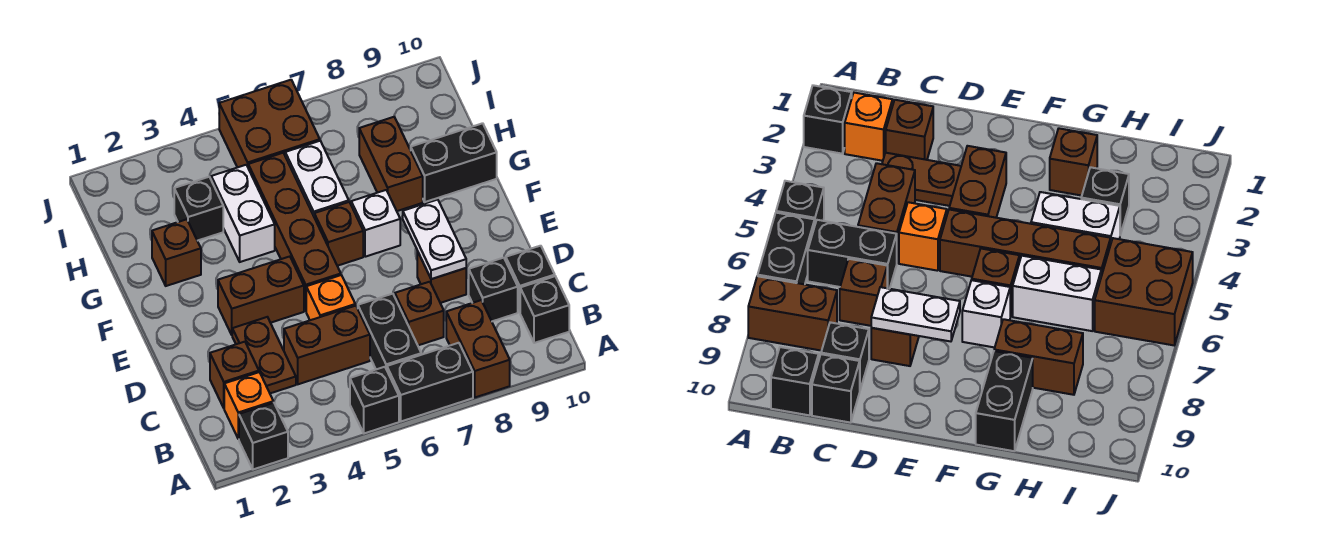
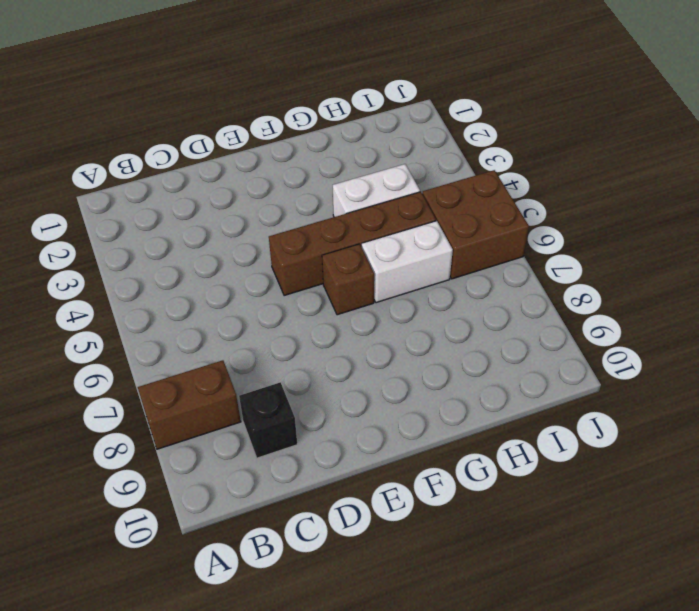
none -> black 1x1 brick [239,403,288,469]
none -> black 1x1 brick [350,367,399,433]
none -> black 1x2 brick [387,343,473,421]

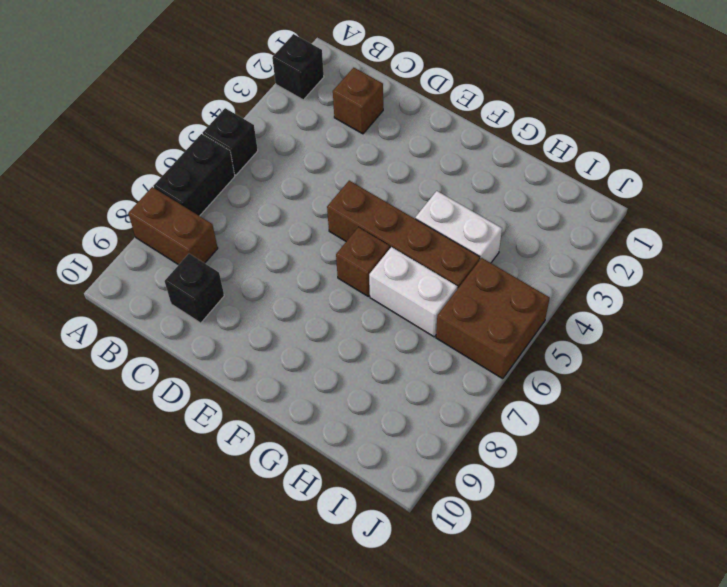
none -> orange 1x1 brick [224,372,273,439]
none -> black 1x2 brick [358,294,421,370]
none -> black 1x1 brick [520,276,569,343]

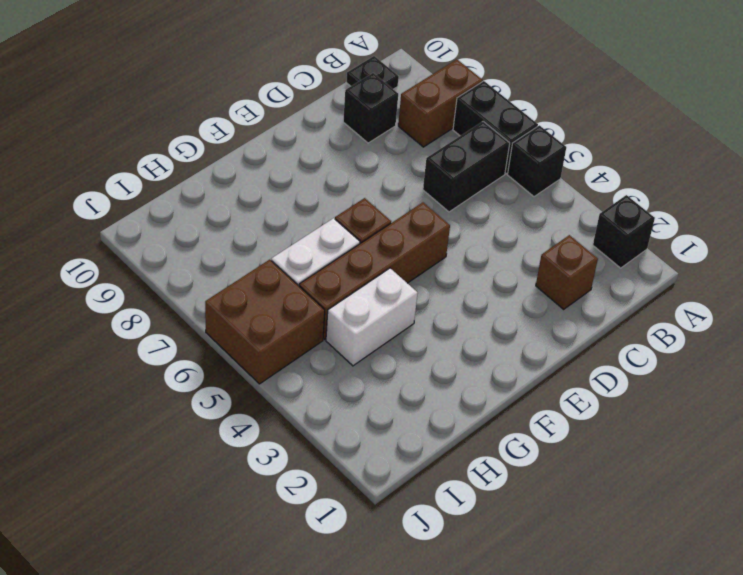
black 1x1 plate [346,56,399,89] -> black 1x1 brick [520,276,569,343]
none -> orange 1x1 brick [224,372,273,439]
none -> brown 1x2 plate [232,317,296,393]
none -> brown 1x2 brick [284,306,370,384]

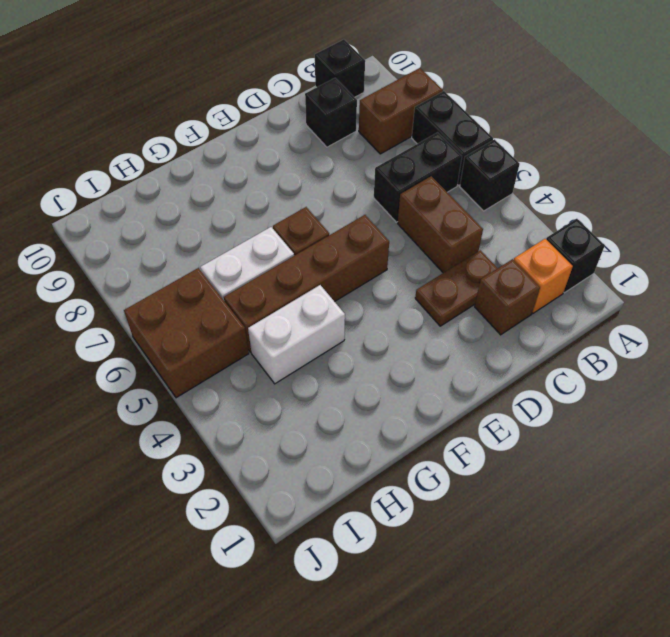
none -> brown 1x1 brick [395,282,444,345]
none -> black 1x1 brick [506,246,555,312]
none -> orange 1x1 brick [306,275,355,320]

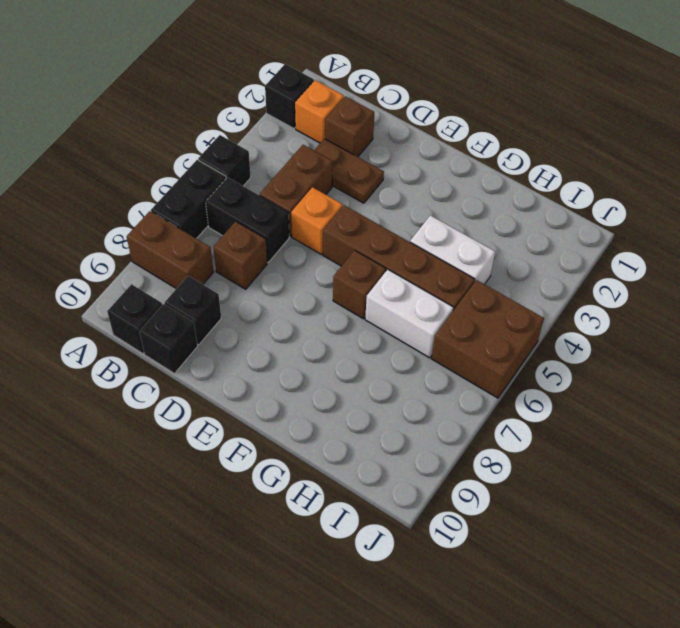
none -> brown 1x1 brick [417,251,466,303]
none -> brown 1x2 brick [218,257,304,335]
none -> white 1x1 brick [351,190,400,257]

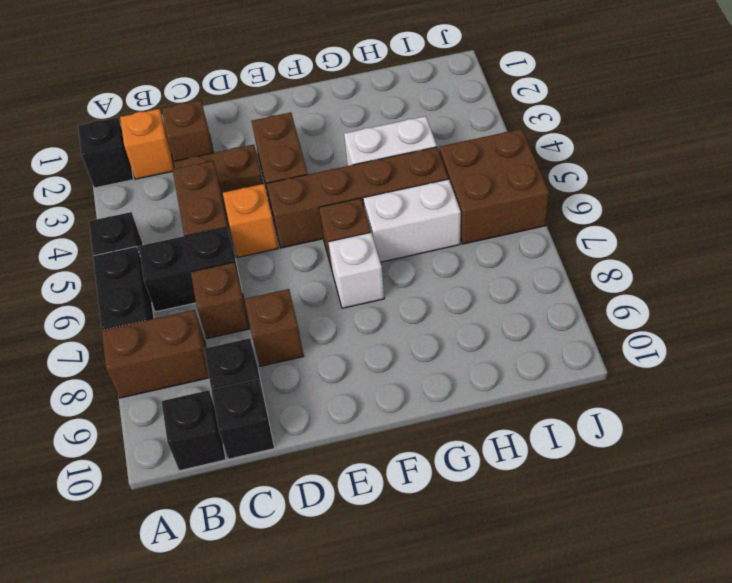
none -> brown 1x1 brick [152,219,201,286]
none -> brown 1x2 brick [359,117,423,211]
none -> black 1x2 brick [411,123,497,202]

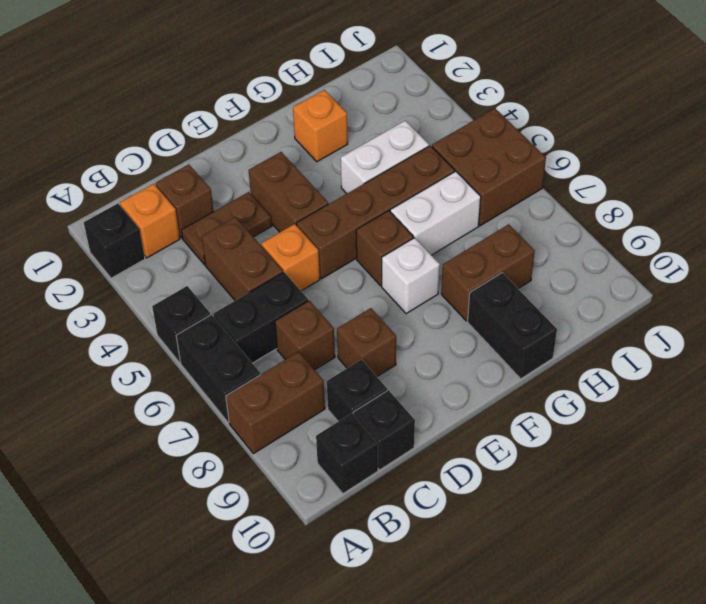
orange 1x1 brick [293,90,348,162] -> brown 1x1 brick [152,219,201,286]
none -> black 1x1 brick [174,177,223,241]
none -> white 1x2 plate [403,200,466,279]

